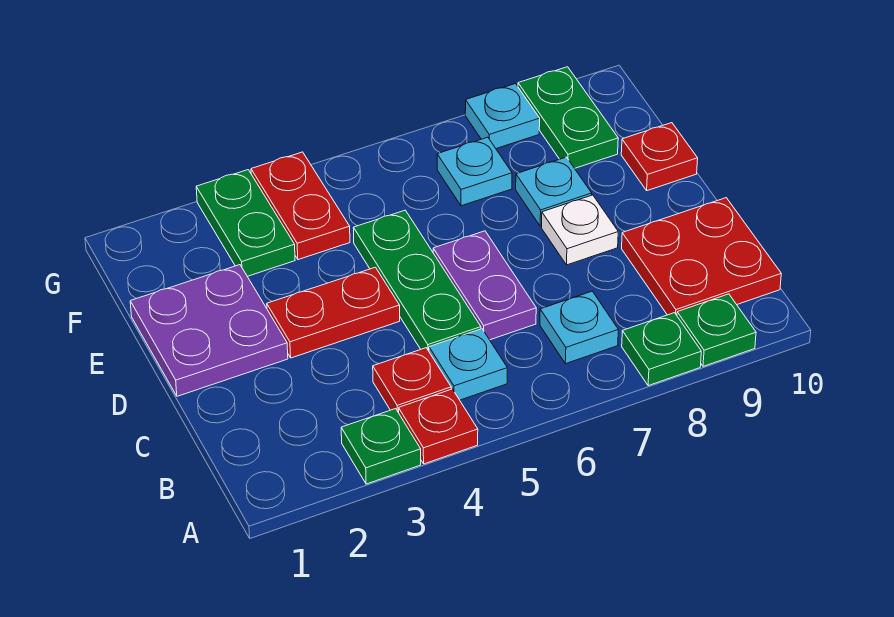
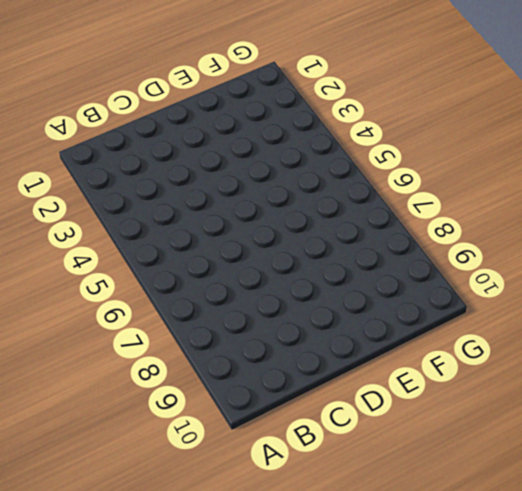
none -> green 1x1 plate [341,409,421,484]
none -> red 1x1 plate [399,389,478,464]
none -> green 1x1 plate [622,313,701,386]

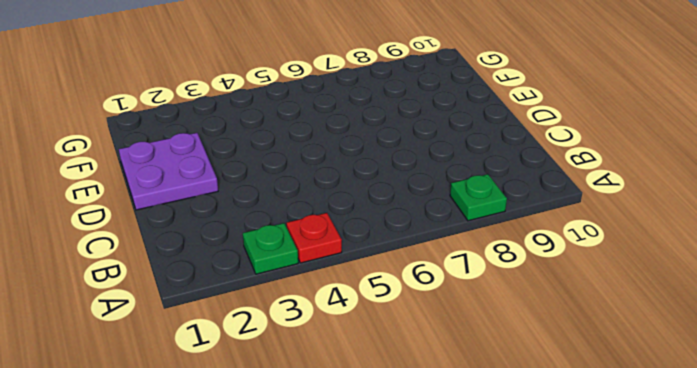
none -> green 1x1 plate [677,294,756,366]
none -> red 1x1 plate [373,348,451,413]
none -> cyan 1x1 plate [429,329,507,400]

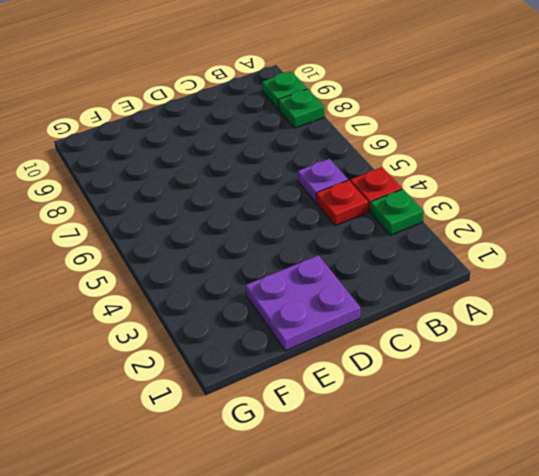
purple 1x1 plate [298,159,348,203] -> cyan 1x1 plate [429,329,507,400]
none -> cyan 1x1 plate [540,291,618,364]
none -> red 2x2 plate [622,198,781,315]
none -> green 1x3 plate [354,210,481,351]

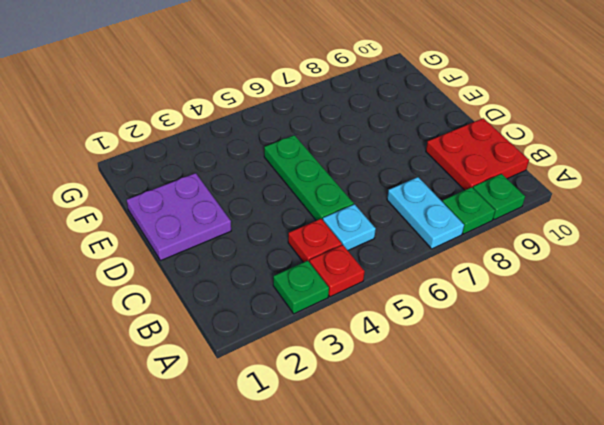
cyan 1x2 plate [387,177,464,249] -> cyan 1x1 plate [540,291,618,364]
none -> purple 1x2 plate [433,231,536,340]
none -> red 1x2 plate [267,267,400,358]
none -> white 1x1 plate [542,195,618,265]

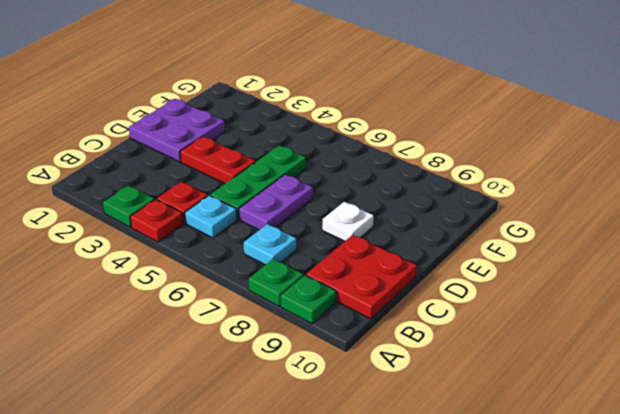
none -> cyan 1x1 plate [516,157,592,226]
none -> red 1x1 plate [621,123,698,191]
none -> green 1x2 plate [196,170,295,276]

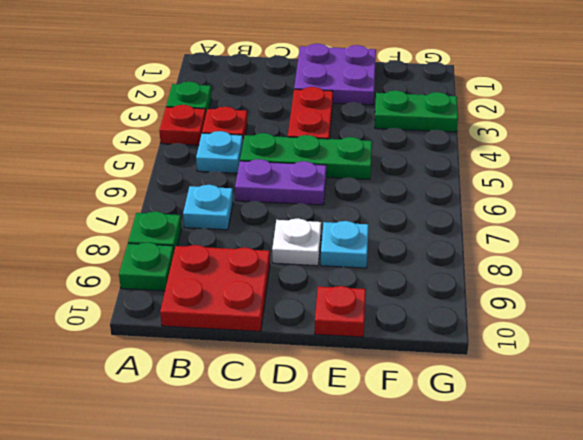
none -> red 1x2 plate [251,152,350,260]
none -> cyan 1x1 plate [437,137,512,206]
none -> green 1x2 plate [518,67,618,168]

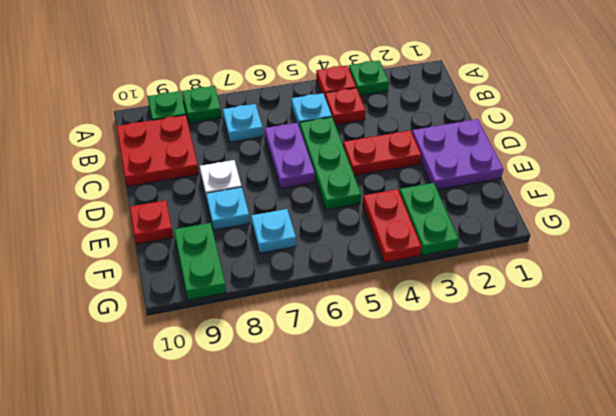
none -> cyan 1x1 plate [465,84,540,149]

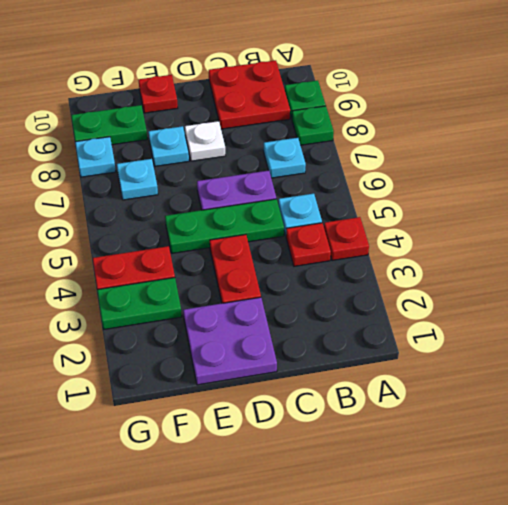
none -> green 1x1 plate [341,409,421,484]

